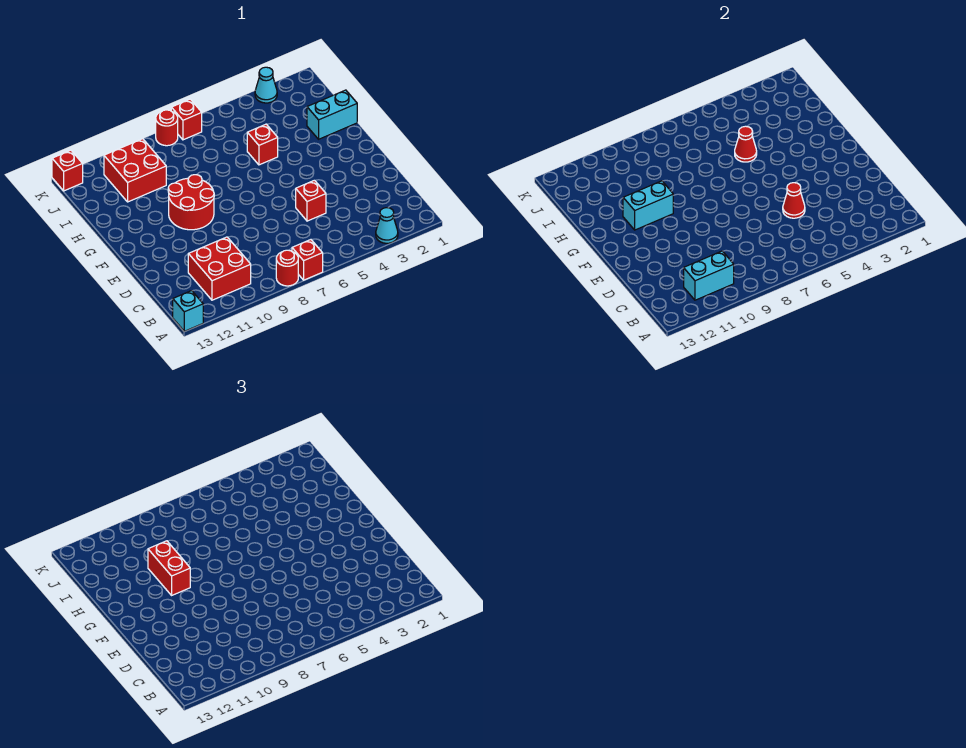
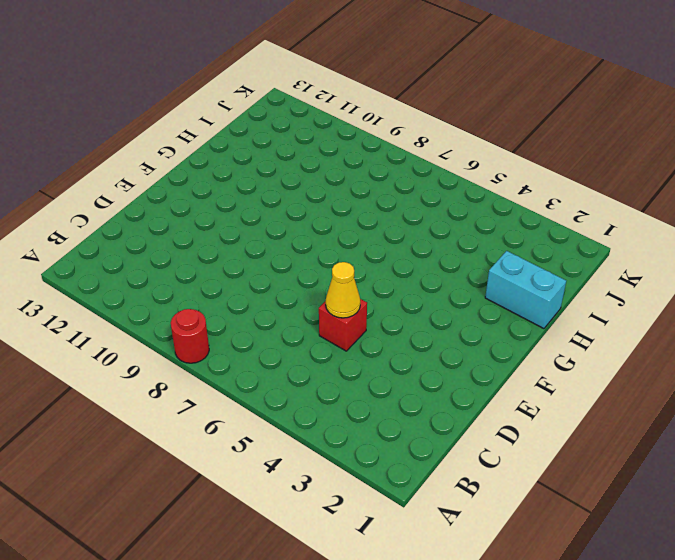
yellow 1x1 cone [326,262,360,318] -> red 1x1 cone [783,183,805,218]
none -> cyan 1x1 cone [376,208,398,243]
none -> red 1x1 brick [292,240,323,280]
none -> cyan 1x1 brick [173,291,203,331]

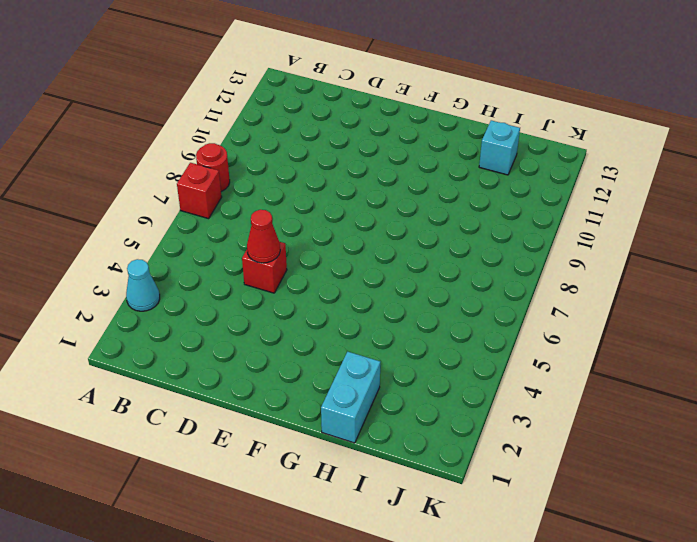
cyan 1x1 brick [479,120,520,175] -> cyan 1x1 brick moved to [173,291,203,331]
none -> red 2x2 brick [188,237,251,300]
none -> red 2x2 round brick [168,175,214,230]
none -> red 1x1 brick [247,124,278,165]

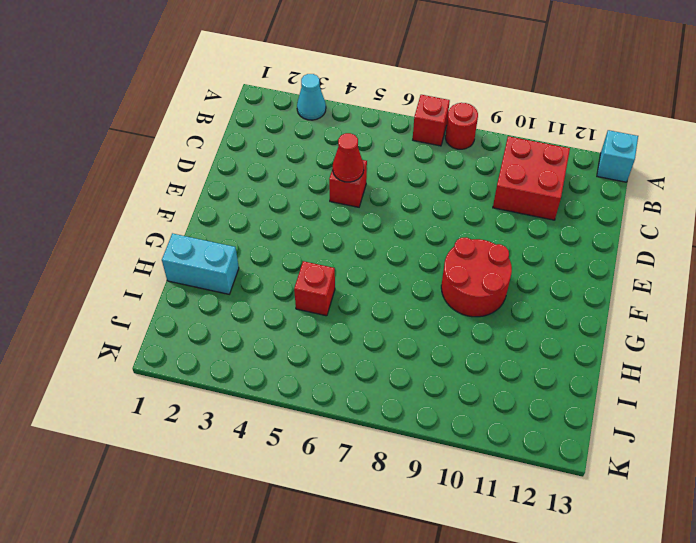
none -> red 2x2 brick [104,139,166,202]
none -> cyan 1x1 cone [255,67,277,103]
none -> red 1x1 brick [171,99,202,140]

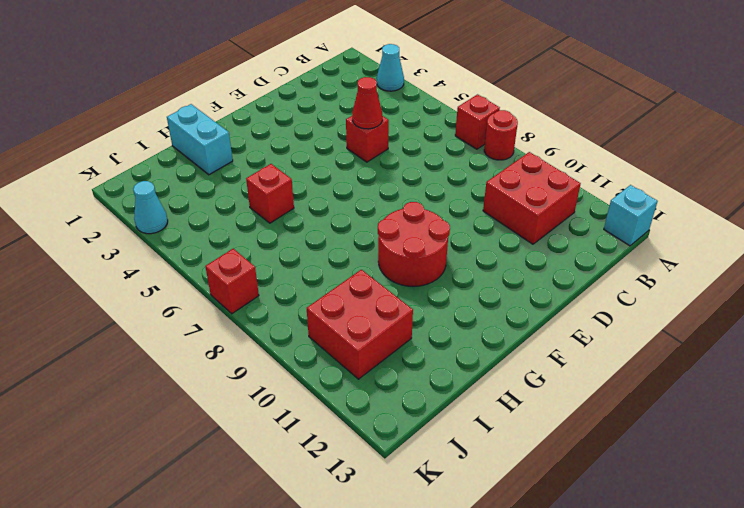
none -> red 1x1 round brick [156,110,178,146]
none -> red 1x1 brick [52,150,83,191]
none -> cyan 1x2 brick [684,251,734,300]

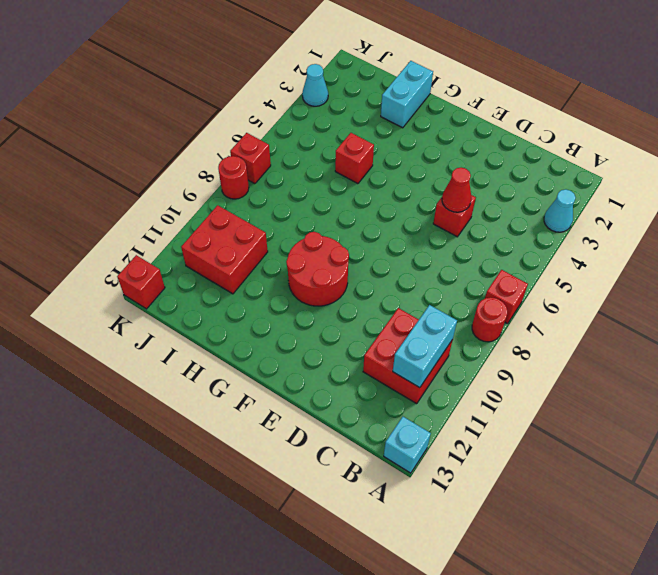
none -> cyan 1x2 brick [623,181,673,230]
none -> red 1x1 cone [735,126,757,162]
none -> red 1x2 brick [148,541,190,595]

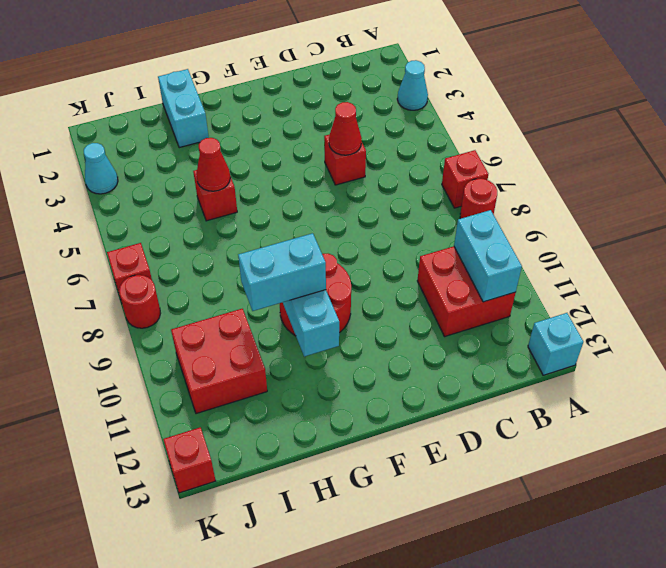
cyan 1x2 brick [238,233,326,311] -> red 1x2 brick [148,541,190,595]

